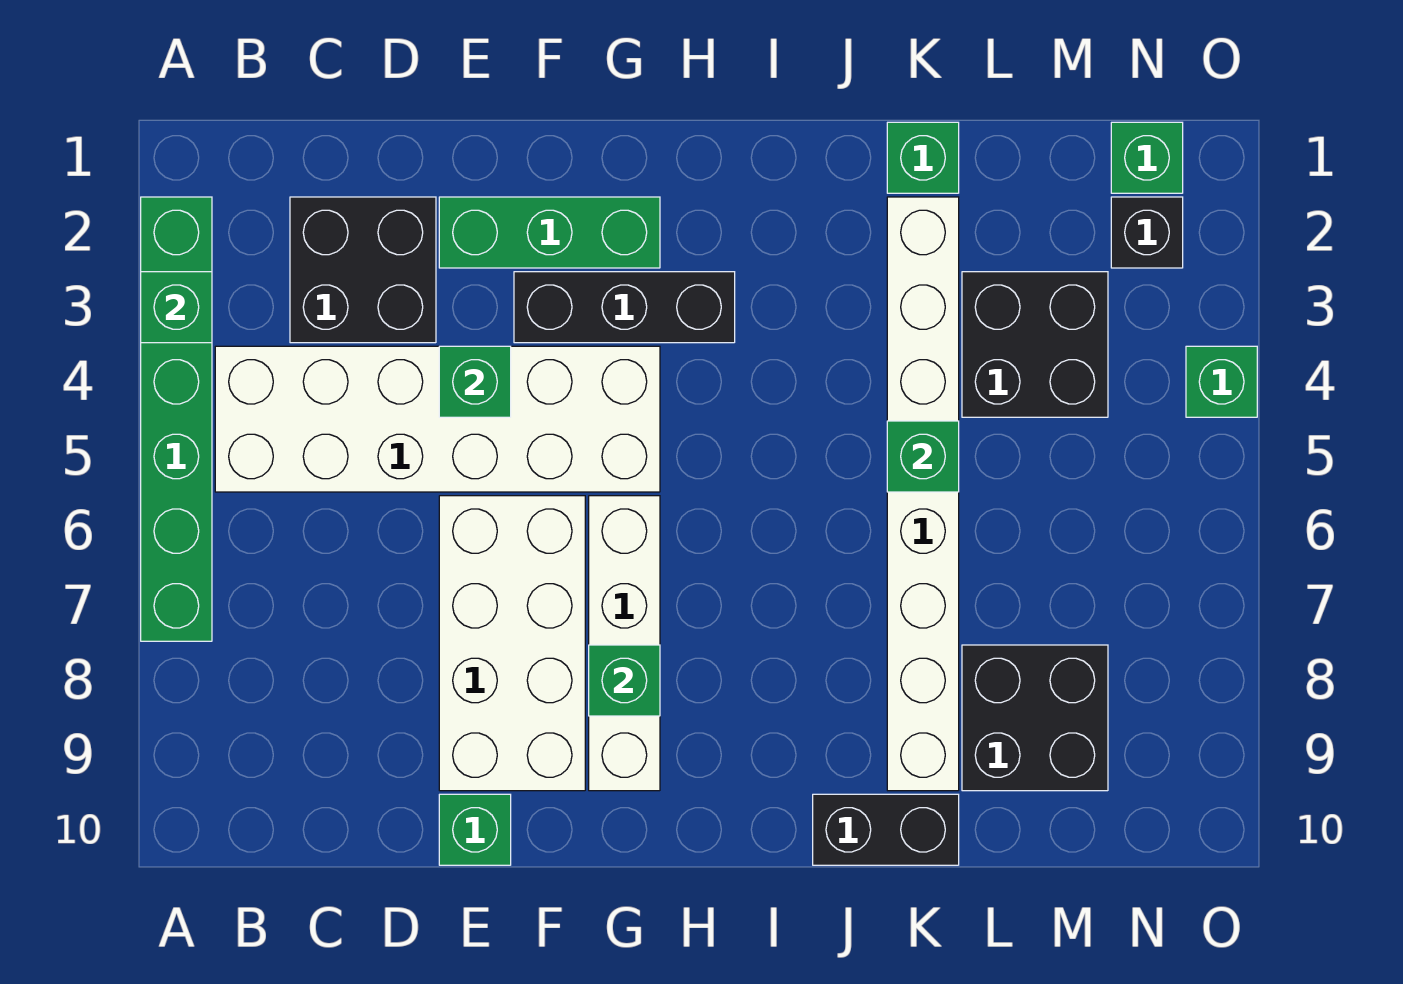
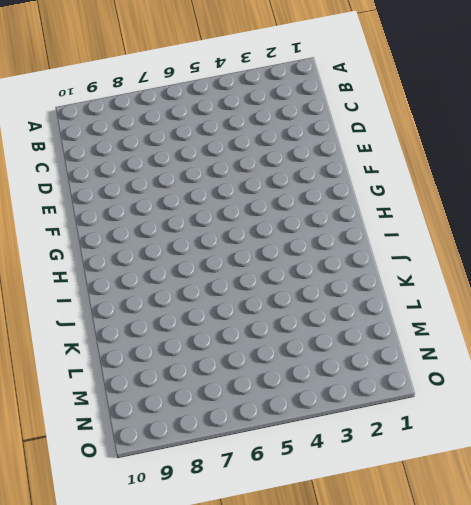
none -> green 1x6 brick [141,197,212,641]
none -> white 2x6 brick [215,346,660,492]
none -> black 2x2 brick [290,197,436,343]

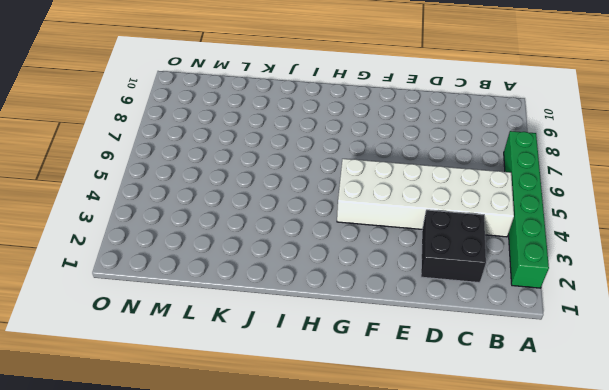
none -> green 1x3 brick [439,197,660,268]
none -> white 2x4 brick [439,496,585,791]
none -> green 1x1 brick [439,794,511,865]

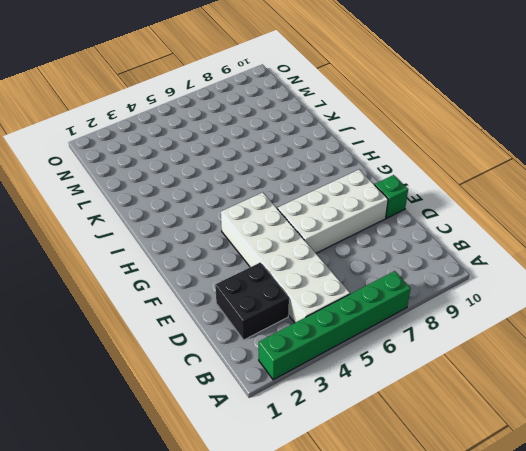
none -> green 1x3 brick [439,197,660,268]
none -> black 1x3 brick [514,272,735,343]
none -> white 1x4 brick [589,496,660,791]

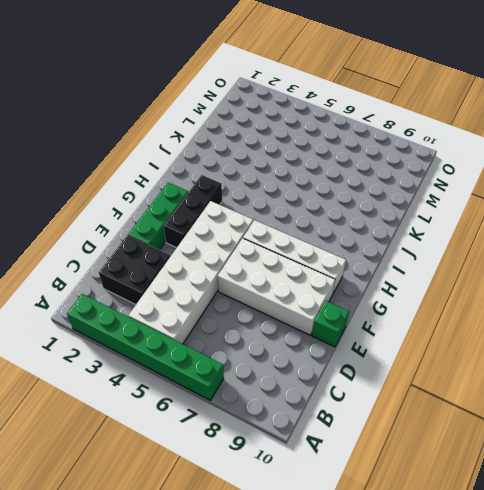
none -> black 1x2 brick [813,794,959,865]
none -> green 1x1 brick [887,122,959,193]
none -> white 1x8 brick [887,197,959,791]

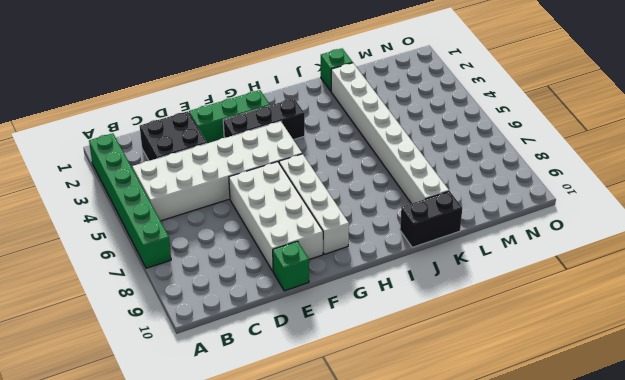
none -> black 2x2 brick [962,272,1108,417]
none -> black 2x2 brick [962,645,1108,791]
none -> green 1x1 brick [1111,122,1183,193]

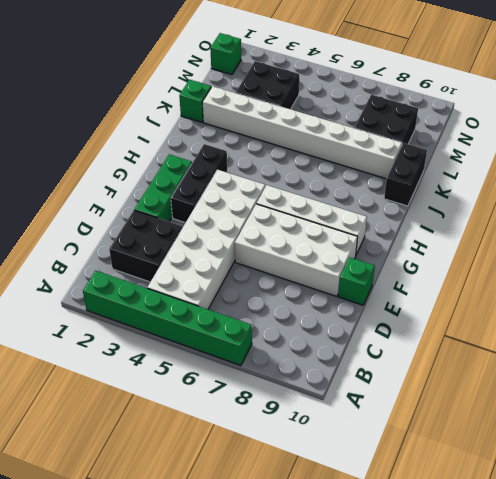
none -> black 1x1 brick [1111,197,1183,268]
none -> green 1x1 brick [1186,346,1257,417]
none -> green 1x1 brick [141,272,212,343]

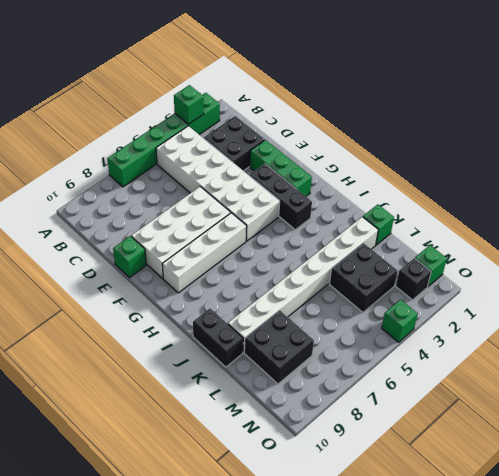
none -> green 1x1 brick [439,346,511,417]
none -> green 1x1 brick [589,645,660,716]
none -> green 1x1 brick [887,421,959,492]

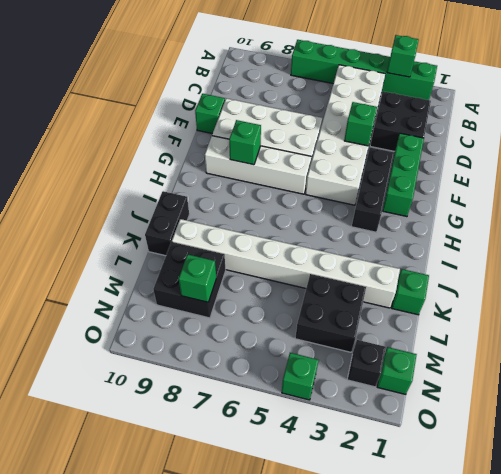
green 1x1 brick [178,254,216,302] -> green 1x1 brick moved to [887,421,959,492]

